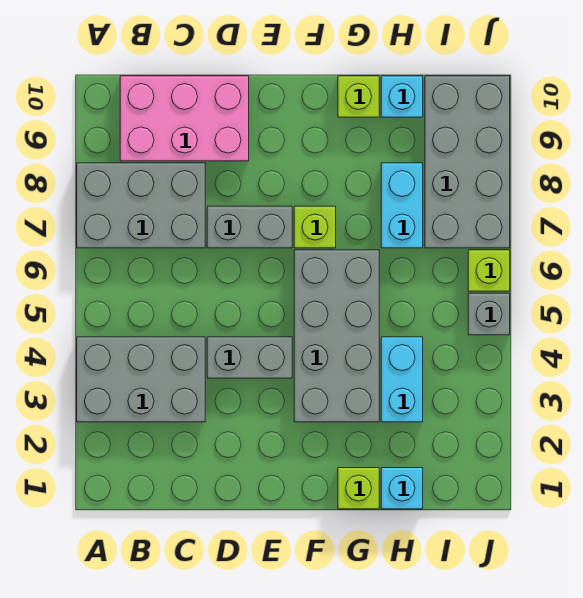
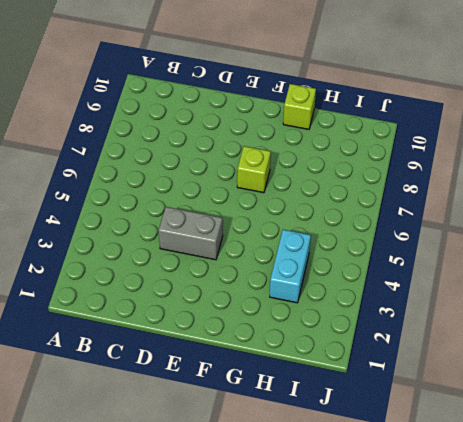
none -> grey 2x3 brick [77,337,205,422]
none -> grey 2x3 brick [77,163,205,248]
none -> pink 2x3 brick [120,76,249,161]

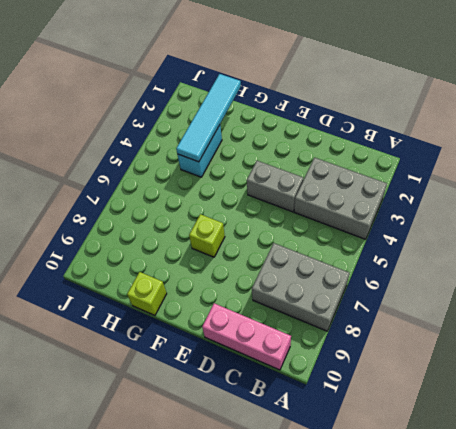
pink 1x3 brick [202,303,291,370] -> pink 2x3 brick [120,76,249,161]
cyan 1x4 tile [176,74,241,162] -> none
none -> grey 1x2 brick [207,206,292,248]
none -> grey 2x4 brick [294,250,379,422]
none -> lime 1x1 brick [338,468,379,509]

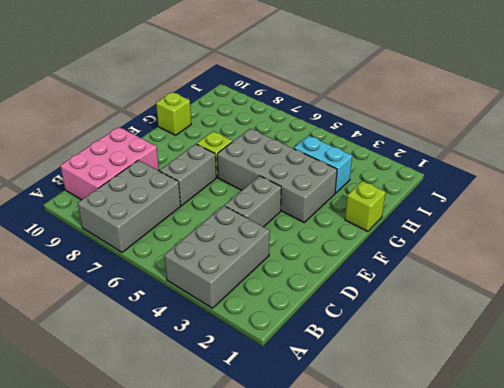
none -> cyan 1x1 brick [381,468,423,509]
none -> cyan 1x2 brick [381,163,423,248]
none -> cyan 1x1 brick [381,76,423,117]

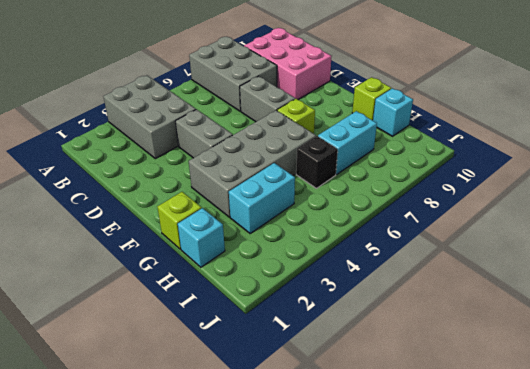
black 1x1 brick [296,136,338,188] -> none
none -> grey 2x4 brick [425,76,510,248]
none -> grey 1x1 brick [468,293,510,335]
none -> lime 1x1 brick [468,250,510,291]

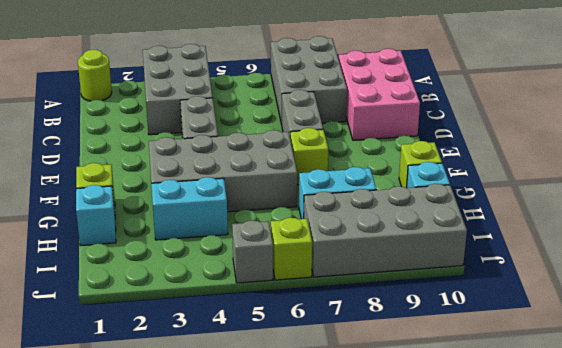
lime 1x1 round brick [78,50,112,101] -> none

